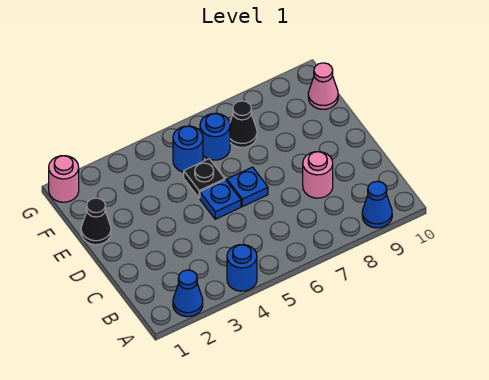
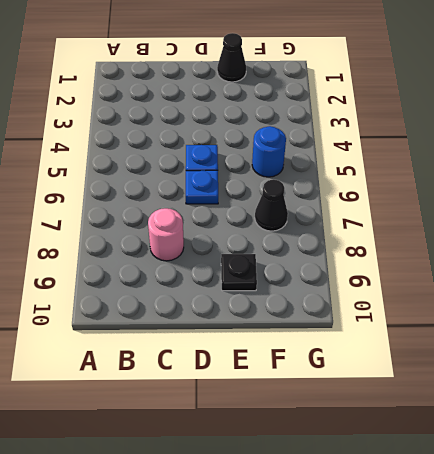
black 1x1 plate [221,254,257,291] -> black 1x1 plate moved to [184,159,225,198]
none -> blue 1x1 cone [173,270,203,317]
none -> blue 1x1 round brick [227,245,257,291]
none -> blue 1x1 cone [362,181,392,228]

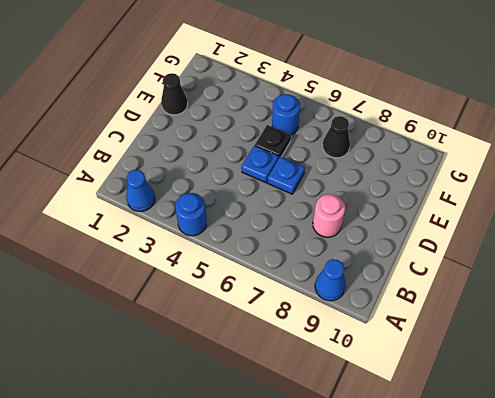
none -> blue 1x1 round brick [200,113,230,160]
none -> pink 1x1 cone [308,63,338,109]
none -> pink 1x1 round brick [49,156,79,202]

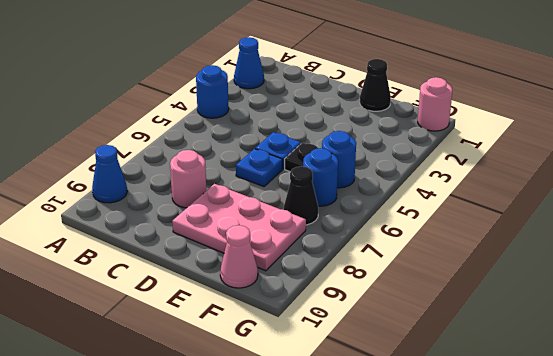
pink 2x3 plate [172,184,306,271] -> none

